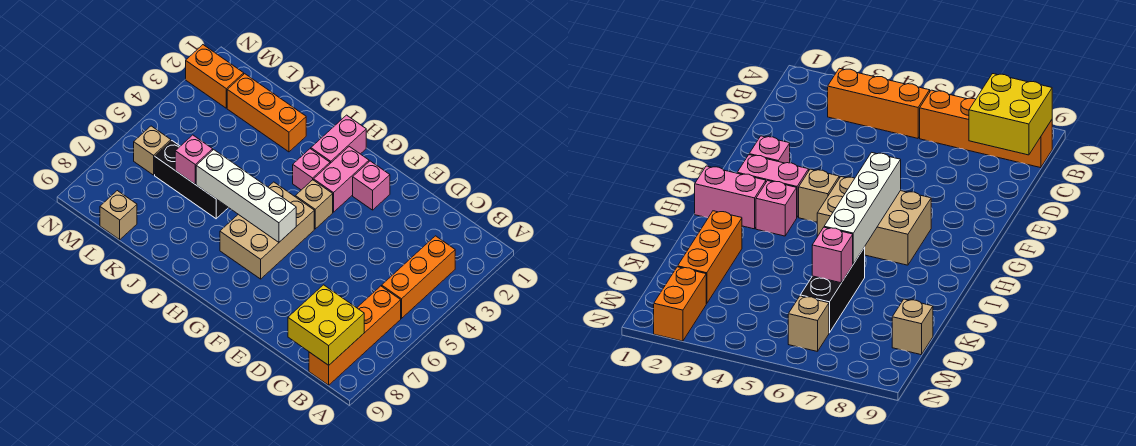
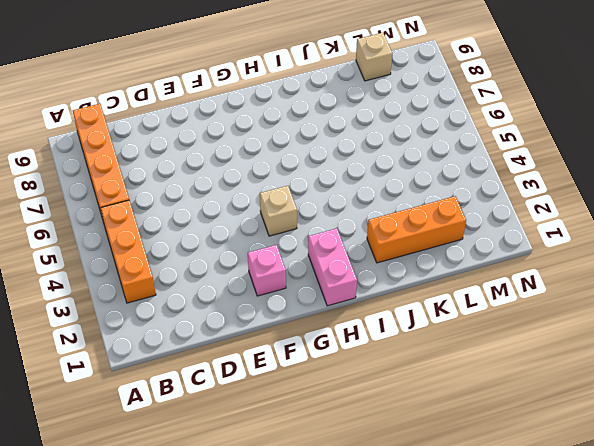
none -> pink 1x2 brick [314,147,369,212]
none -> tan 2x3 brick [220,182,314,279]
none -> pink 1x1 brick [293,149,330,190]

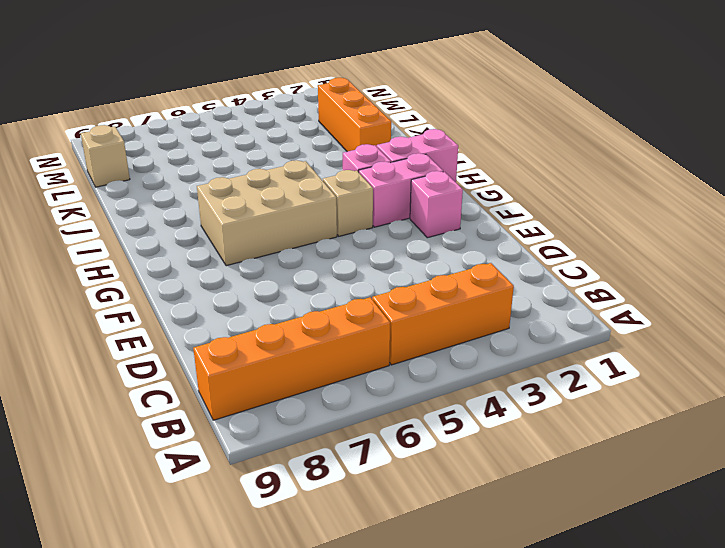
none -> black 1x3 brick [155,141,228,219]
none -> orange 1x2 brick [186,45,244,108]
none -> tan 1x1 brick [134,126,171,175]

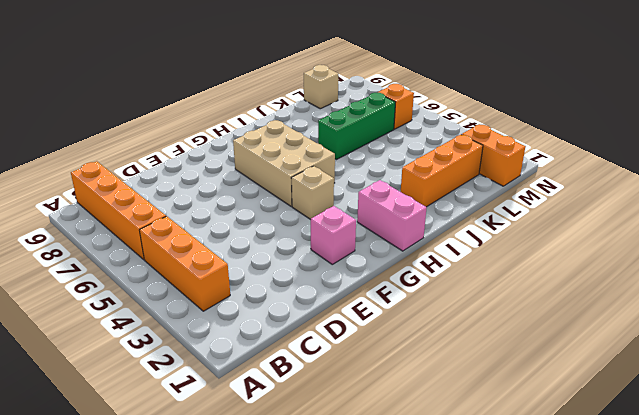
green 1x3 brick [318,93,395,159] -> black 1x3 brick [155,141,228,219]
orange 1x2 brick [462,124,525,186] -> orange 1x2 brick turned to [186,45,244,108]
orange 1x1 brick [378,84,414,129] -> tan 1x1 brick [134,126,171,175]
none -> pink 1x2 brick [314,147,369,212]
none -> pink 1x1 brick [293,149,330,190]
none -> yellow 2x2 brick [288,285,364,365]

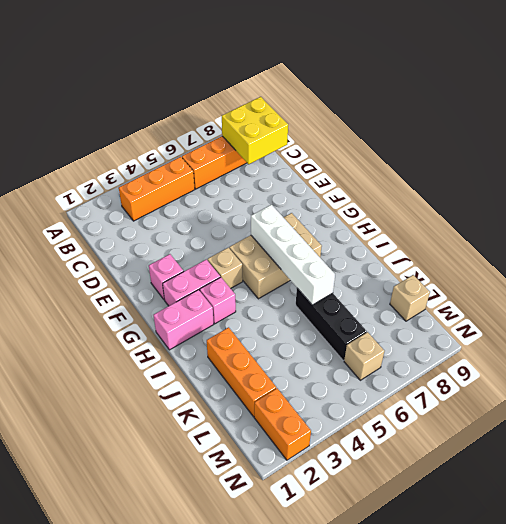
none -> pink 1x1 brick [175,135,213,184]

